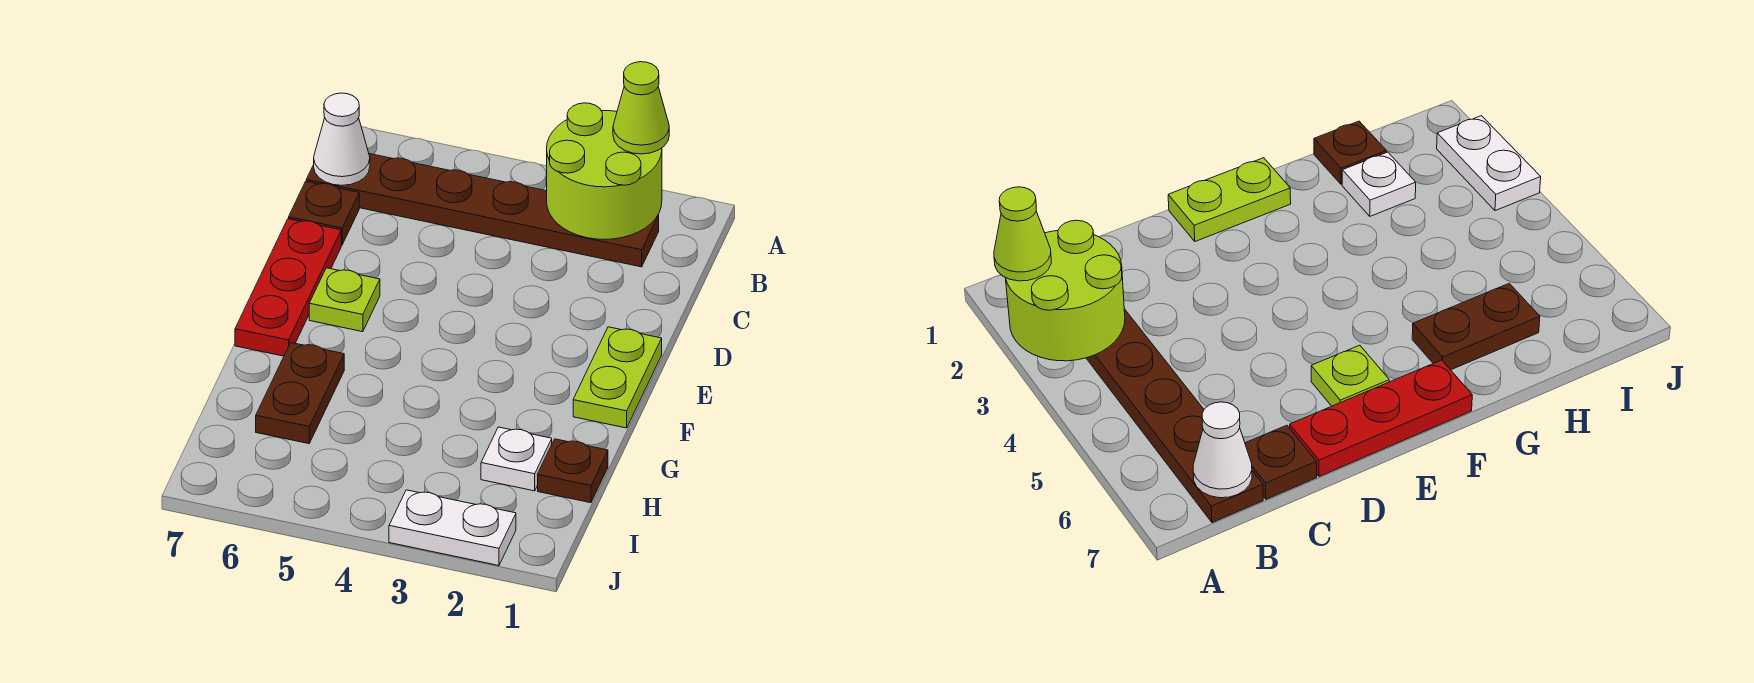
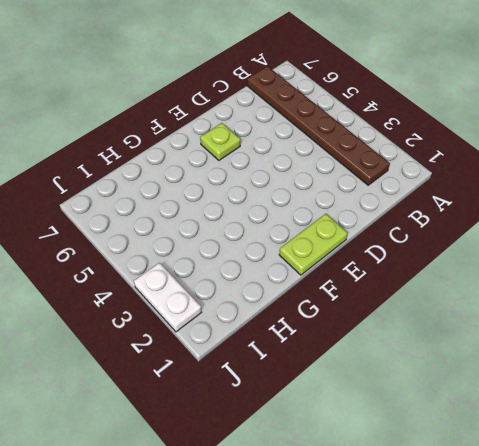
none -> brown 1x1 plate [289,181,359,245]
none -> red 1x3 plate [235,219,341,356]
none -> brown 1x2 plate [256,343,344,444]

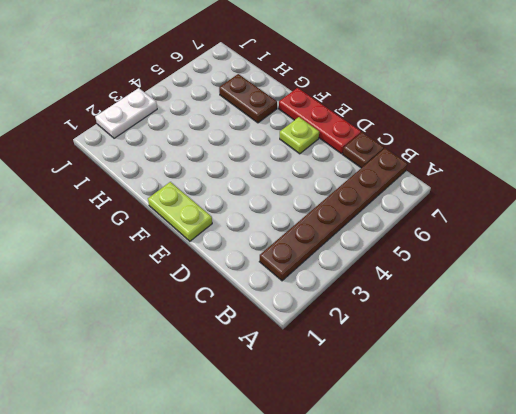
none -> brown 1x1 plate [538,439,608,503]
none -> white 1x1 plate [481,427,552,491]
none -> lime 2x2 round brick [547,103,662,240]

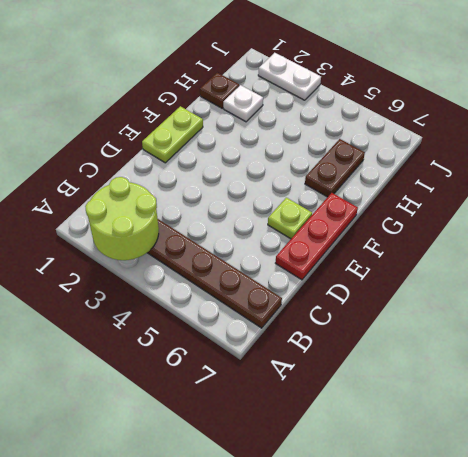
none -> brown 1x1 plate [289,181,359,245]
none -> white 1x1 cone [314,93,370,185]
none -> lime 1x1 cone [613,62,669,154]

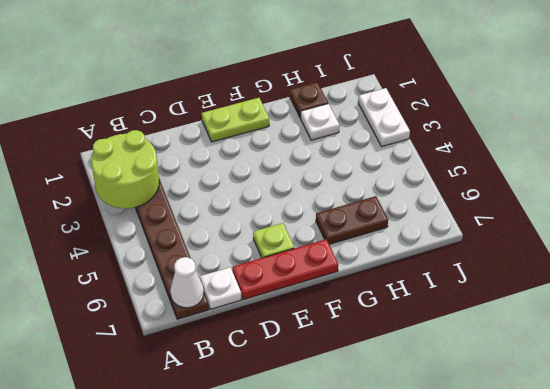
white 1x1 plate [200,267,241,309] -> brown 1x1 plate [289,181,359,245]
none -> lime 1x1 cone [613,62,669,154]

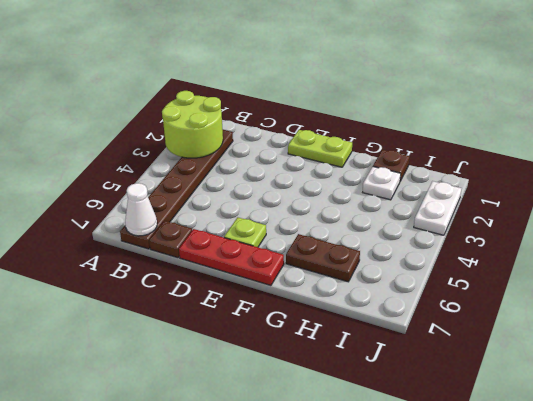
none -> lime 1x1 cone [613,62,669,154]

